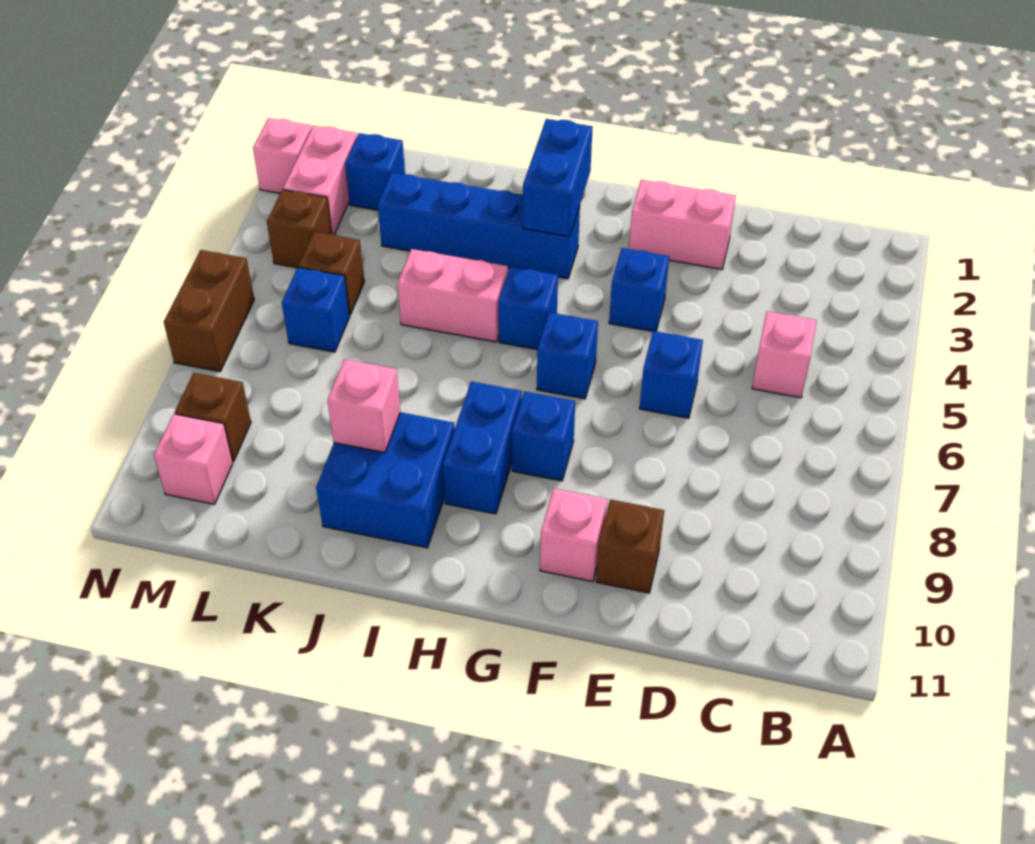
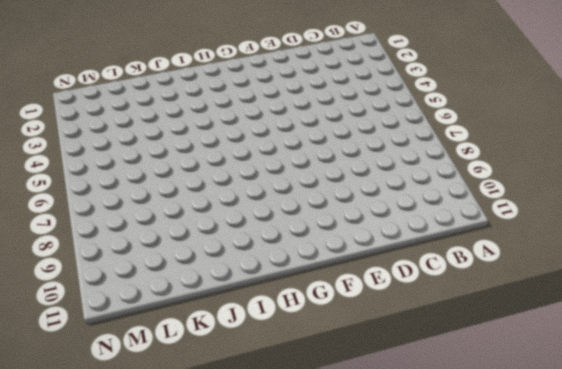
none -> pink 1x1 brick [752,311,817,398]
none -> pink 1x2 brick [629,180,736,269]
none -> blue 1x1 brick [639,331,703,418]

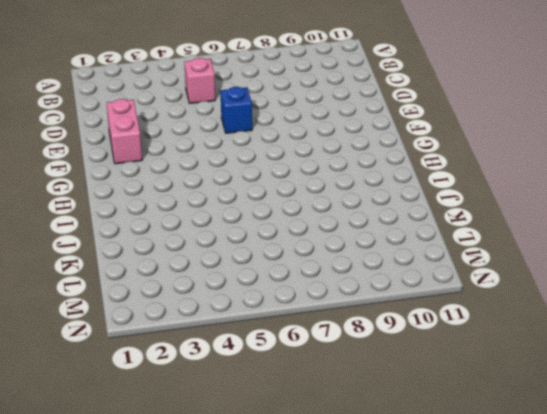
none -> brown 1x1 brick [596,500,664,593]
none -> blue 1x1 brick [609,248,669,331]
none -> pink 1x1 brick [540,489,607,582]

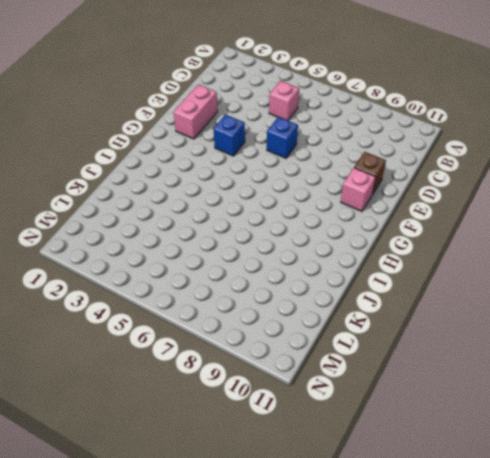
none -> blue 1x1 brick [537,312,598,399]
none -> blue 1x1 brick [512,391,575,481]
none -> blue 1x4 brick [378,173,580,279]

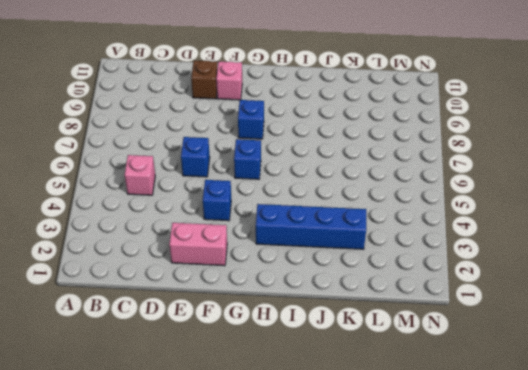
none -> blue 1x1 brick [498,266,558,349]
none -> blue 1x2 brick [443,381,522,514]
none -> pink 1x2 brick [397,249,508,342]

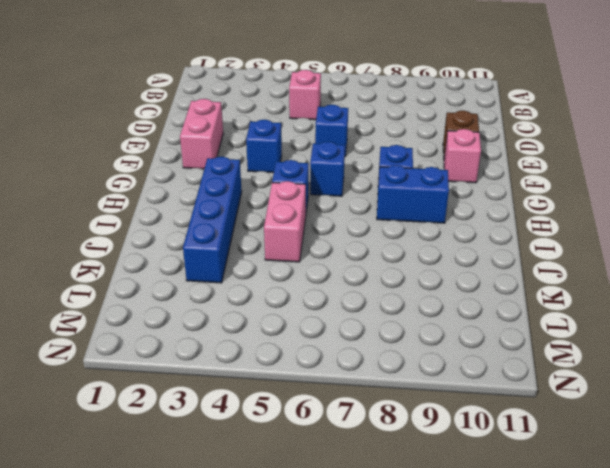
none -> blue 2x2 brick [316,412,455,548]
none -> blue 1x1 brick [345,133,405,210]
none -> brown 1x1 brick [299,232,364,315]

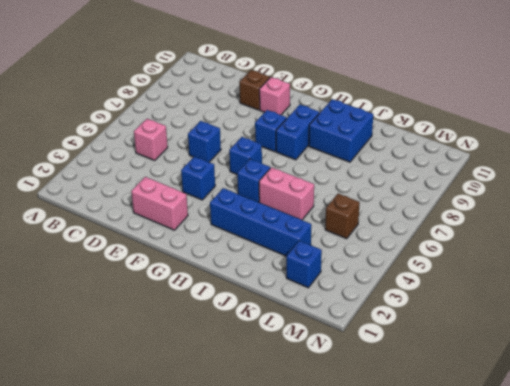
none -> blue 1x1 brick [282,267,350,352]
none -> pink 1x2 brick [283,126,357,235]
none -> brown 1x1 brick [267,190,332,268]

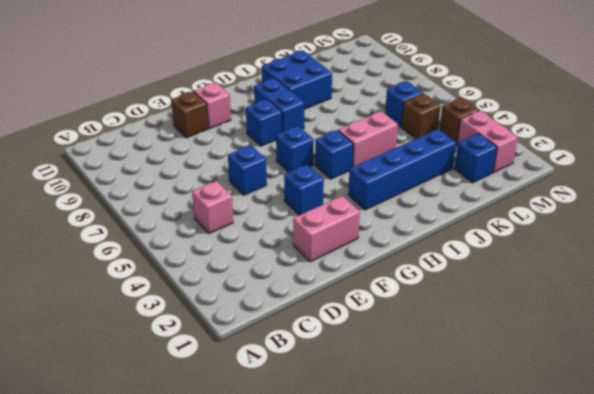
none -> brown 1x1 brick [175,373,251,462]
none -> pink 1x1 brick [154,414,233,504]
none -> pink 1x1 brick [253,118,312,193]

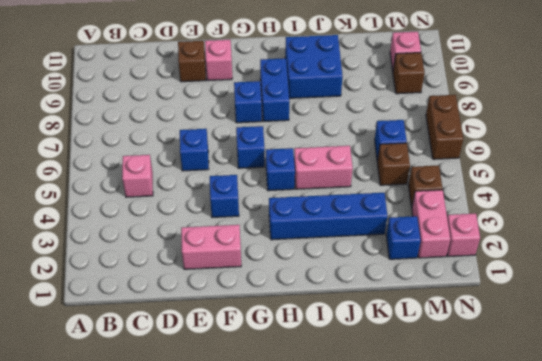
none -> blue 1x2 brick [523,119,593,237]
none -> pink 1x1 brick [327,359,400,453]

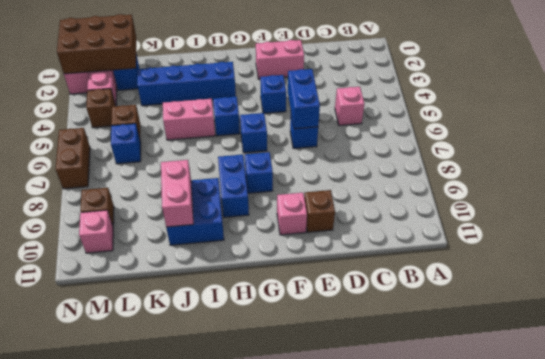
blue 1x2 brick [288,69,320,129] -> blue 1x2 brick moved to [523,119,593,237]
pink 1x2 brick [161,160,193,227] -> pink 1x1 brick [327,359,400,453]
brown 2x3 brick [57,14,136,74] -> none

